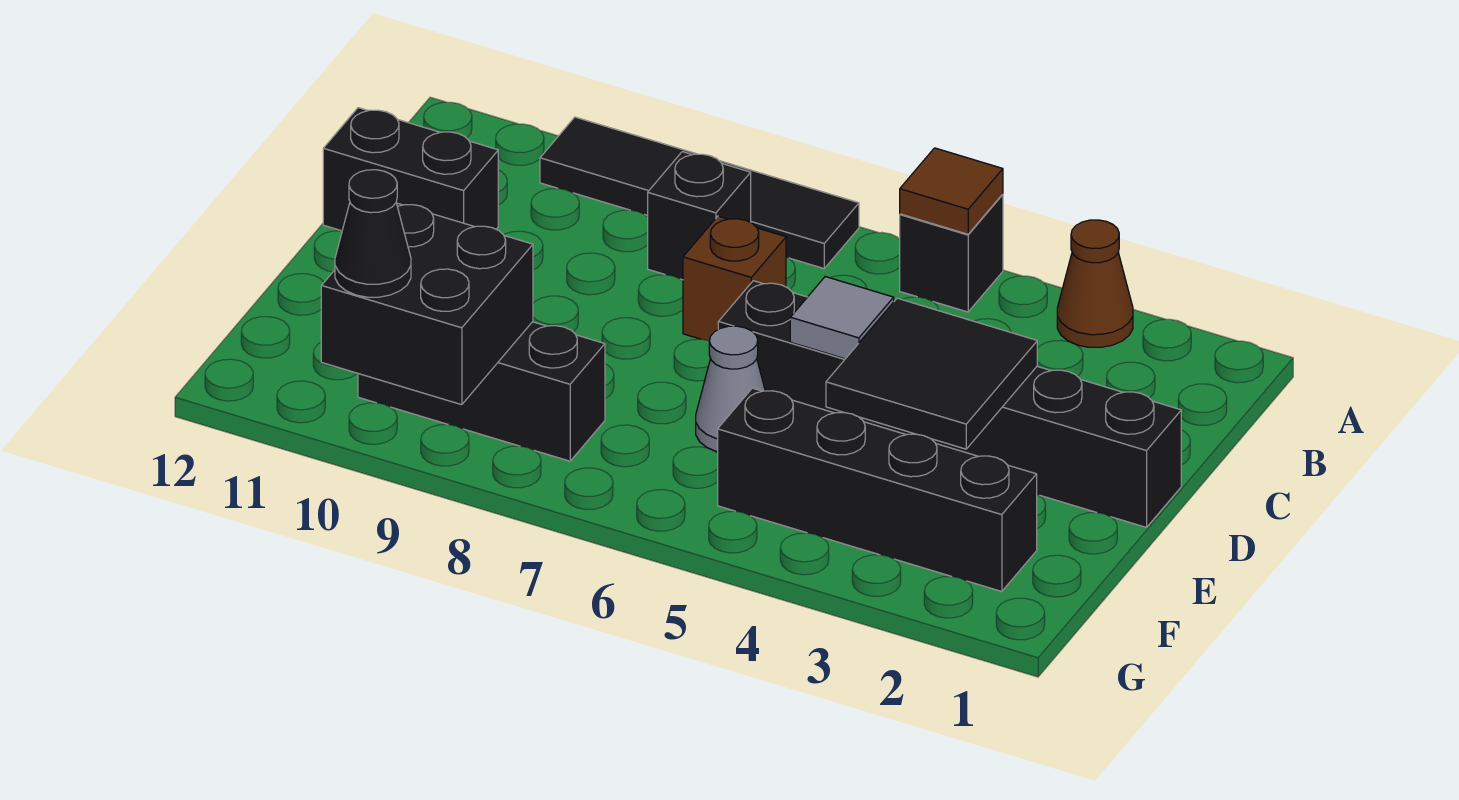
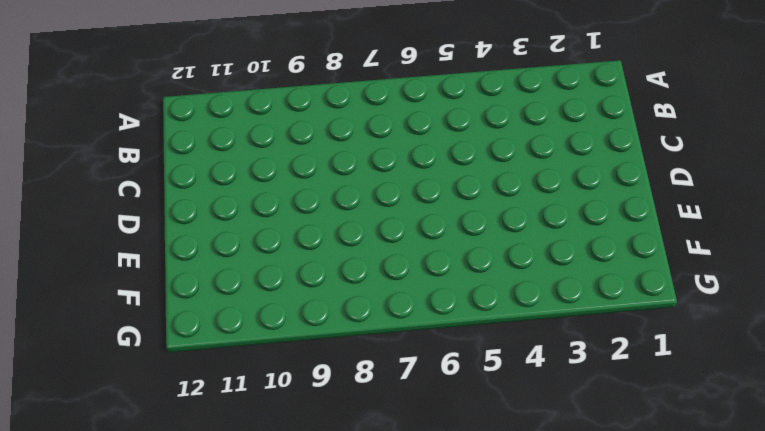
none -> brown 1x1 cone [1057,220,1133,347]
none -> black 1x1 brick [900,194,1003,312]
none -> black 1x4 tile [540,117,859,268]

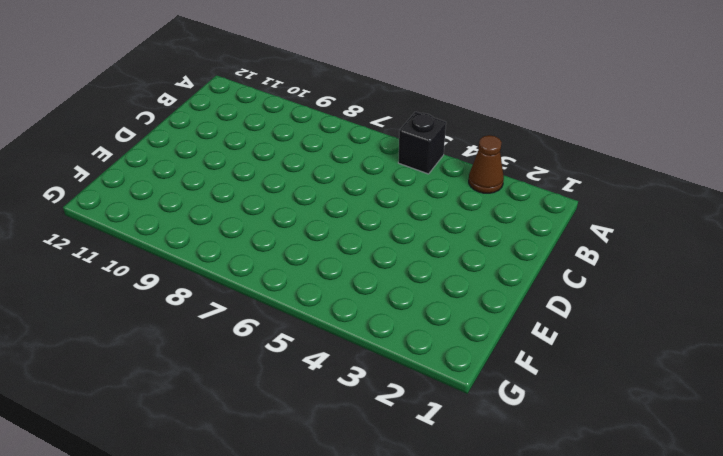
none -> black 1x4 tile [540,117,859,268]
none -> black 1x1 brick [648,152,751,280]
none -> brown 1x1 brick [683,216,786,341]

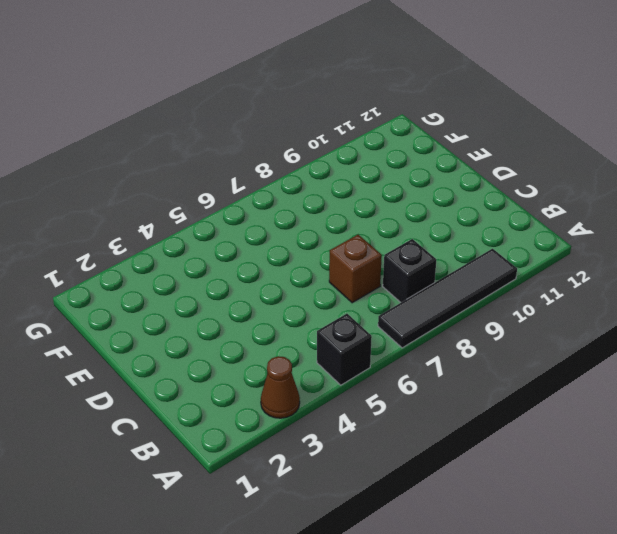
none -> black 1x2 brick [323,108,498,231]
none -> black 1x6 brick [718,281,1181,527]
none -> grey 1x1 cone [696,326,765,452]

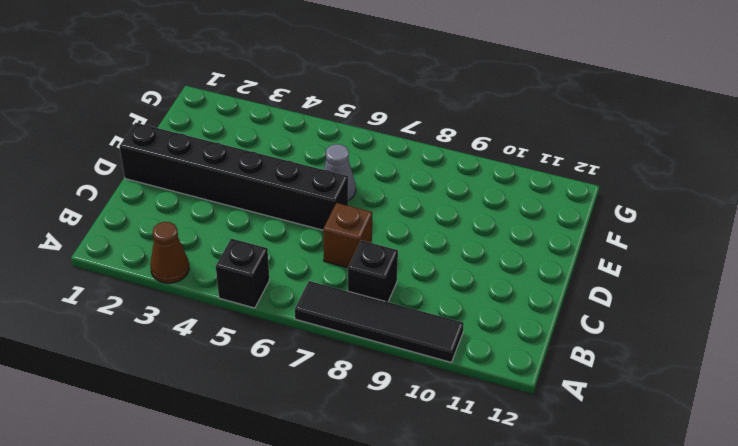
none -> black 1x2 brick [323,108,498,231]
none -> black 1x4 brick [718,388,1037,592]
none -> black 1x3 brick [358,322,605,461]

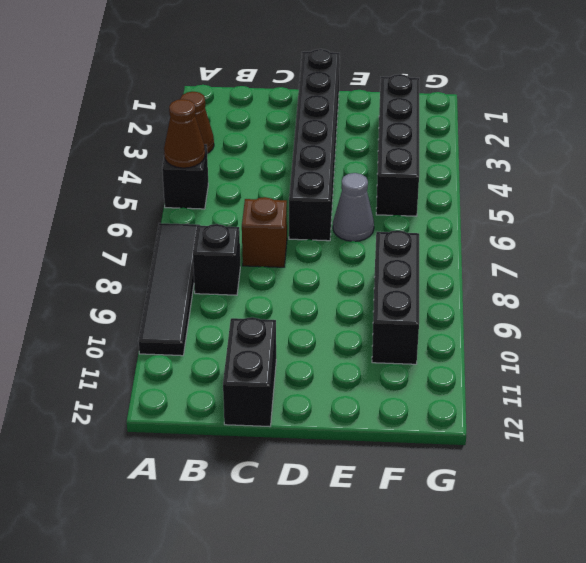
brown 1x1 cone [164,99,205,168] -> brown 1x1 tile [900,148,1003,234]
none -> black 2x2 tile [826,298,1037,449]
none -> grey 1x1 tile [790,277,894,359]
none -> black 2x2 brick [321,203,533,405]

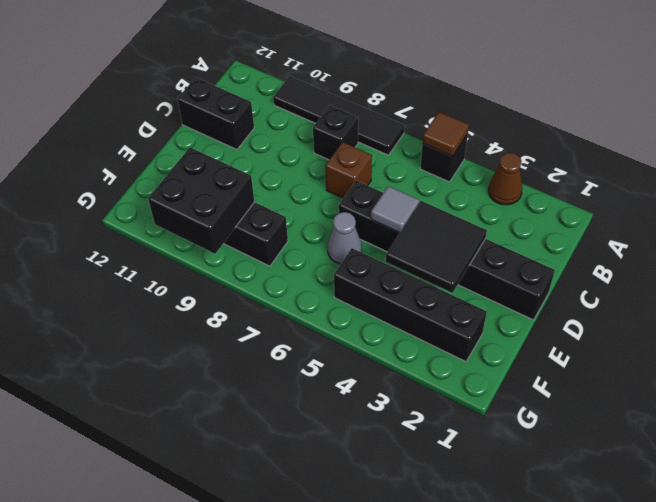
none -> black 1x1 cone [335,170,411,297]

